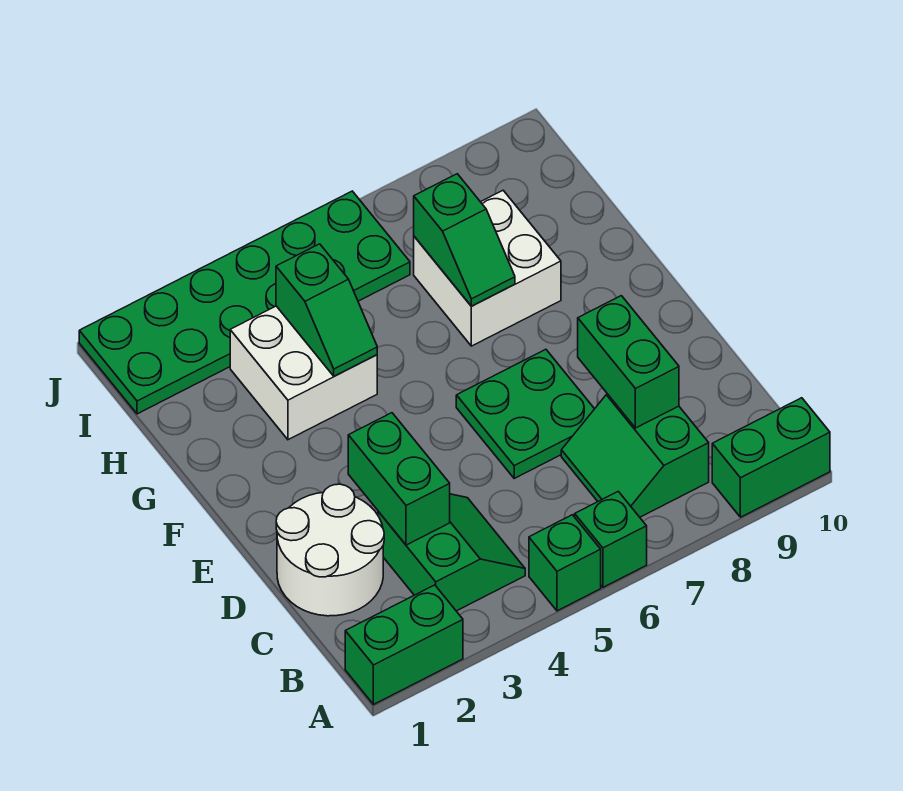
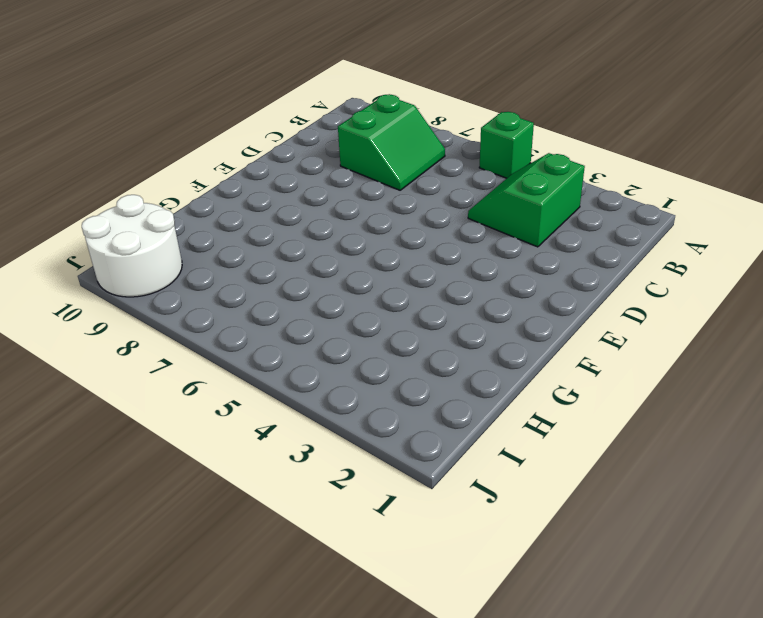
white 2x2 round brick [82,195,182,297] -> white 2x2 round brick moved to [276,484,384,616]
none -> green 1x2 brick [345,585,463,705]
none -> green 1x1 brick [575,491,647,587]
none -> green 1x2 brick [712,398,830,517]

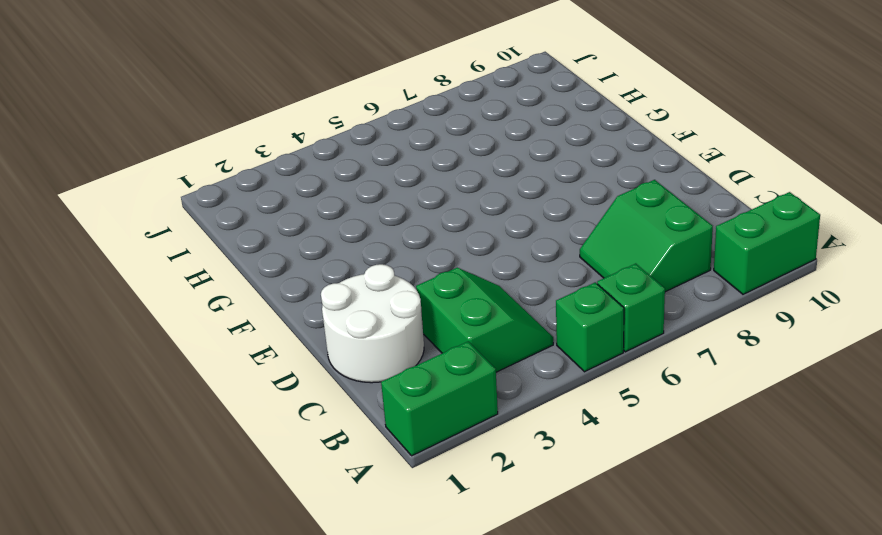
none -> green 2x2 plate [456,349,594,478]
none -> white 2x2 brick [230,306,377,440]
none -> white 2x2 brick [414,191,561,346]

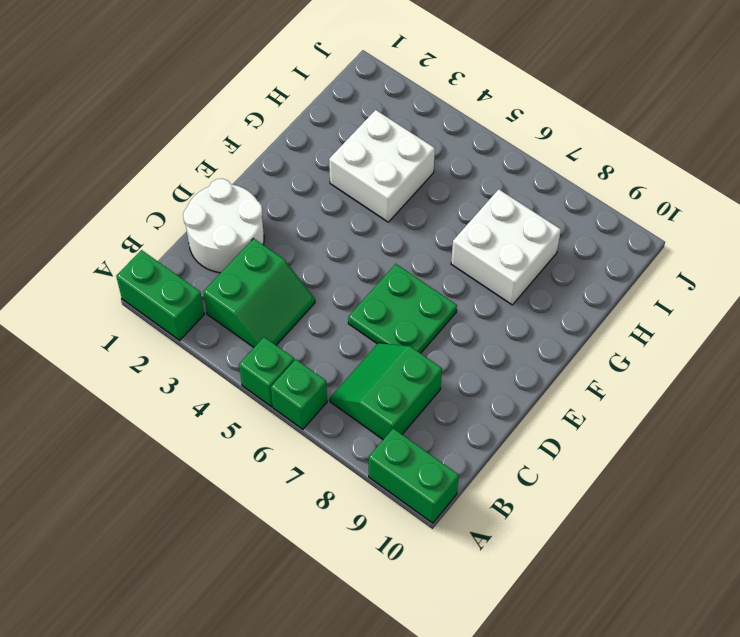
none -> green 2x6 plate [79,191,410,414]
none -> green 1x2 brick [348,413,450,545]
none -> green 1x2 brick [578,296,679,428]

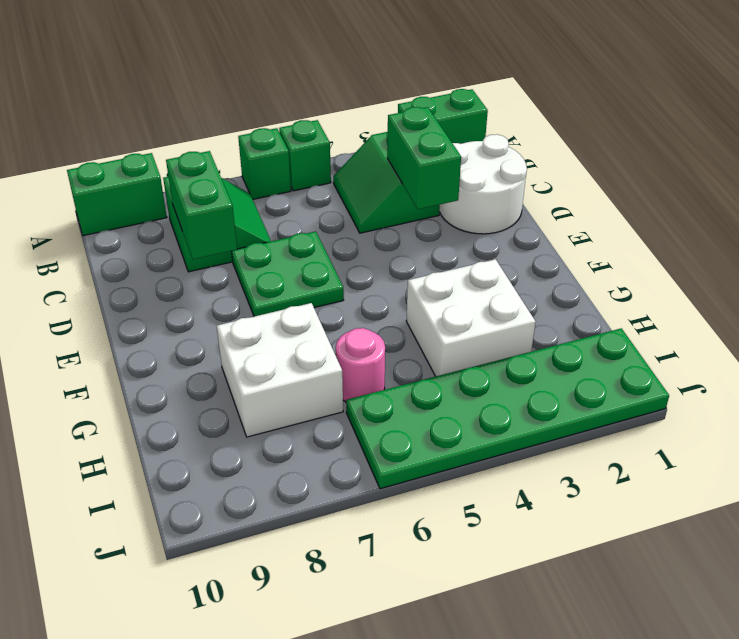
pink 1x1 round brick [336,328,385,402] -> none
none -> green 1x2 slope [276,244,377,376]
none -> green 1x2 slope [414,174,515,306]

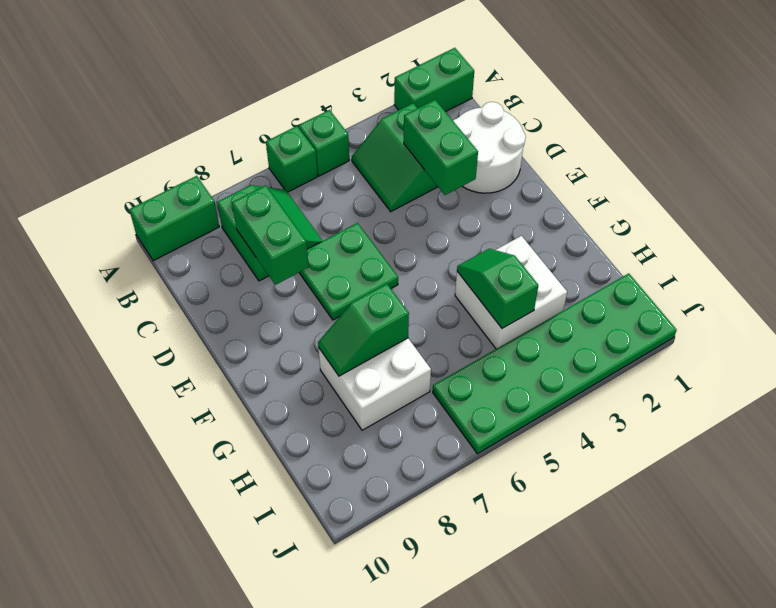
green 1x2 slope [318,284,409,376] -> green 1x2 slope turned to [414,174,515,306]

